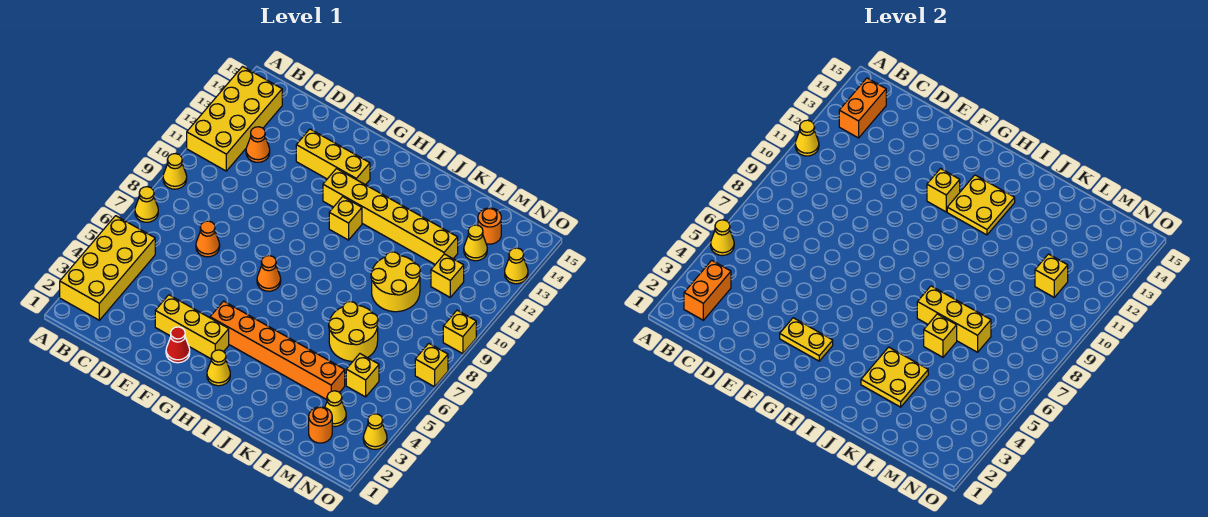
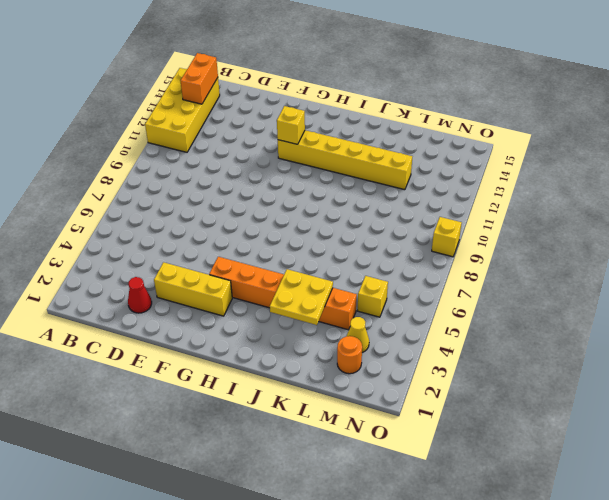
red 1x1 cone [128,277,152,313] -> red 1x1 cone moved to [166,327,190,363]
none -> yellow 2x4 brick [60,216,155,320]
none -> yellow 1x1 cone [135,187,158,222]
none -> yellow 1x1 cone [163,154,187,189]
none -> orange 1x1 cone [246,127,270,162]

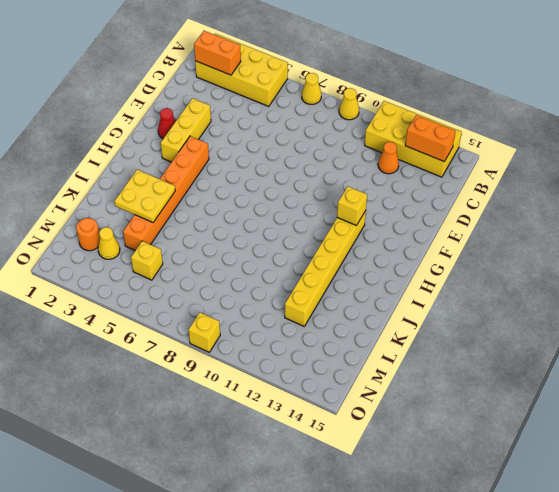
none -> orange 1x1 cone [196,221,220,257]
none -> yellow 1x3 brick [296,129,370,185]
none -> orange 1x1 cone [257,256,281,291]
none -> yellow 1x1 cone [207,350,230,386]

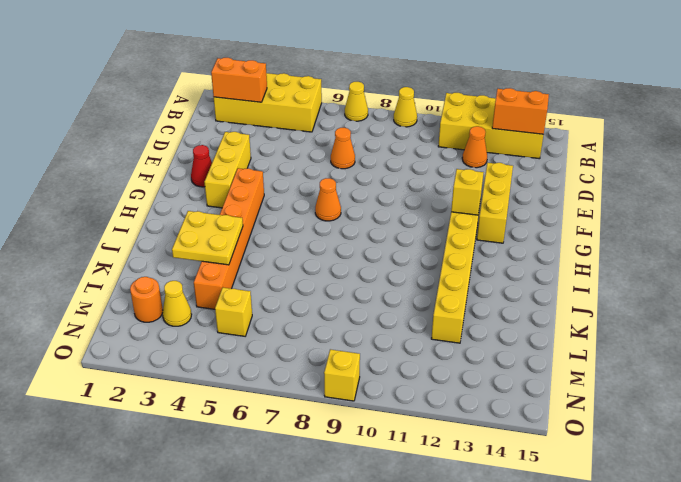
none -> yellow 1x1 cone [207,350,230,386]
none -> yellow 1x1 brick [329,197,362,240]
none -> yellow 2x2 round brick [329,302,378,361]
none -> yellow 2x2 round brick [371,252,420,312]

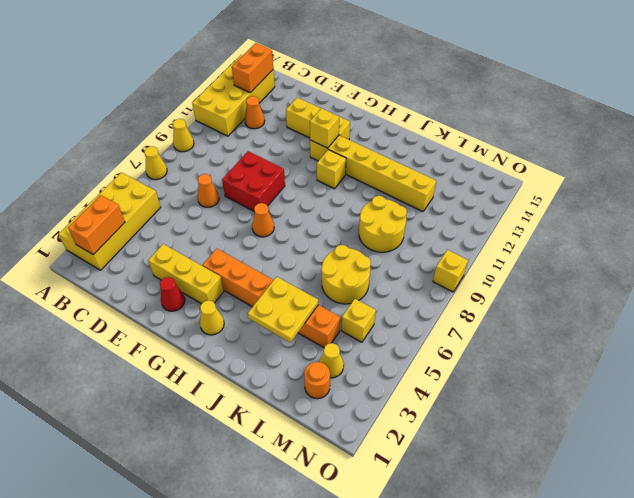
red 2x2 brick [222,151,285,211] -> none
none -> yellow 1x1 brick [431,254,464,297]
none -> yellow 1x1 cone [464,225,487,261]
none -> orange 1x1 round brick [478,208,501,244]
none -> yellow 1x1 cone [363,414,387,449]

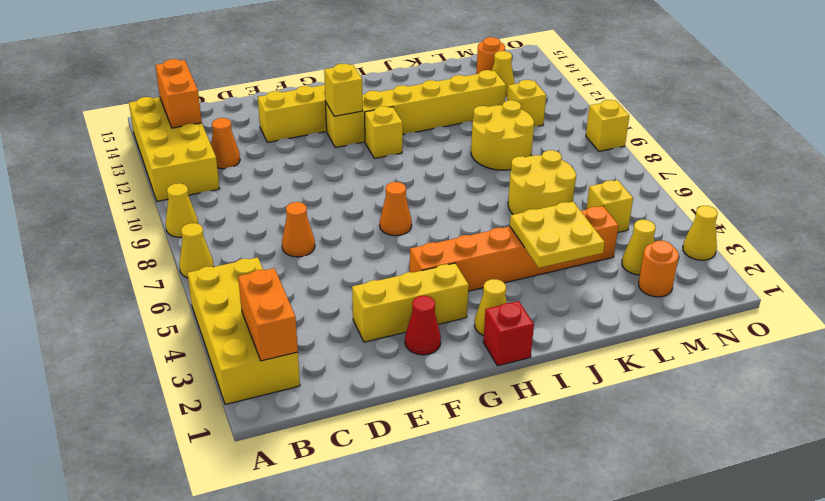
red 1x1 brick [483,301,534,366] -> none
none -> yellow 1x1 brick [415,343,448,387]
none -> yellow 1x1 cone [505,248,528,284]
none -> yellow 1x1 cone [711,220,734,256]
none -> yellow 1x1 cone [795,120,819,156]

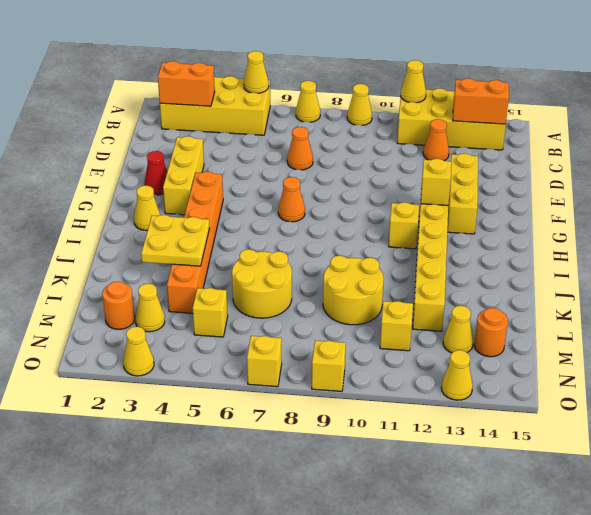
none -> yellow 1x2 plate [780,318,833,361]
none -> yellow 2x2 plate [947,175,1015,235]
none -> yellow 1x3 brick [917,286,991,352]
none -> yellow 1x1 brick [924,314,957,357]

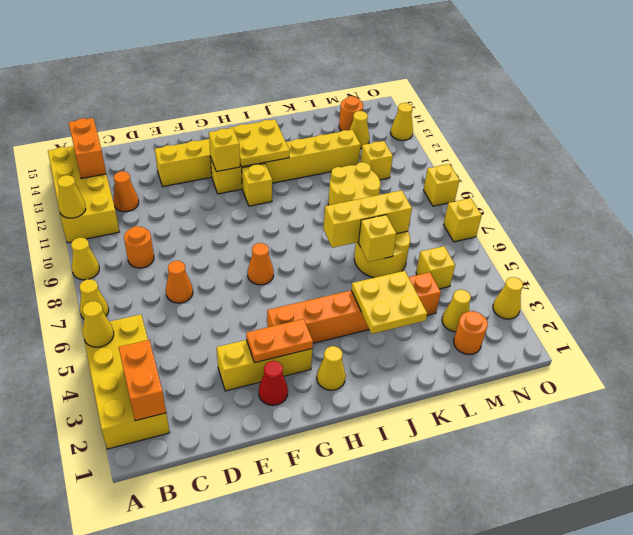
orange 1x1 round brick [124,226,154,268] -> none
orange 1x2 plate [246,319,313,363] -> yellow 1x2 plate [780,318,833,361]
none -> yellow 1x1 brick [1035,254,1068,297]

